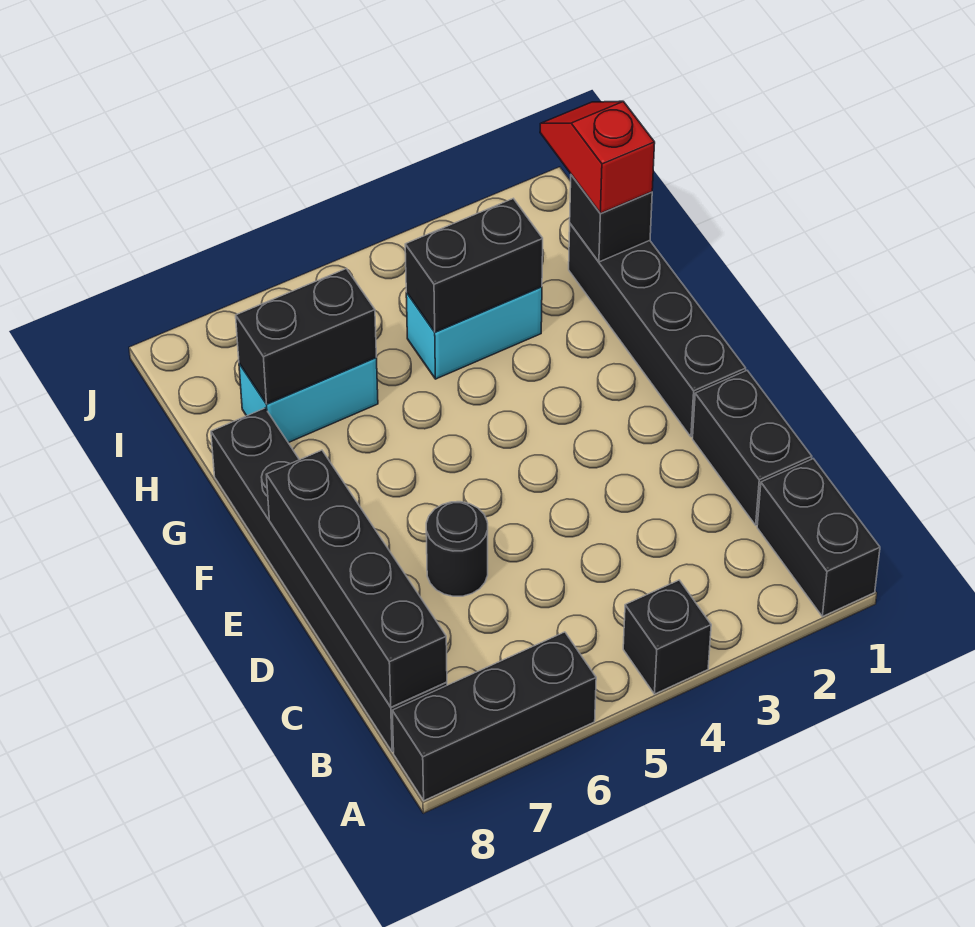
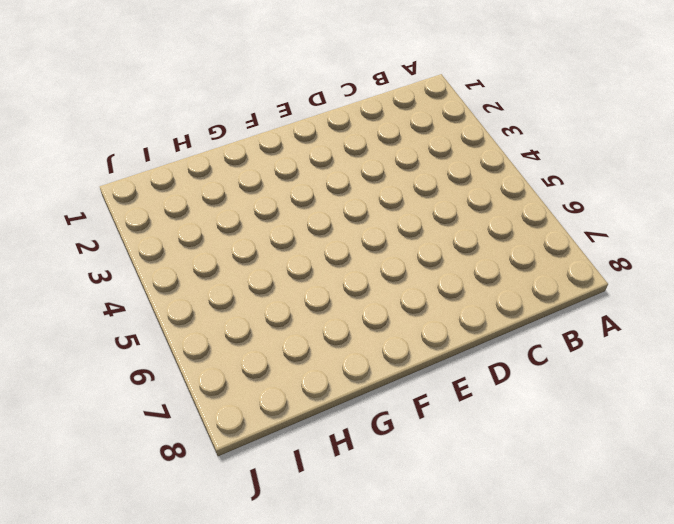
none -> black 1x2 brick [757,459,880,617]
none -> black 1x1 brick [623,580,711,694]
none -> black 1x3 brick [392,632,596,801]

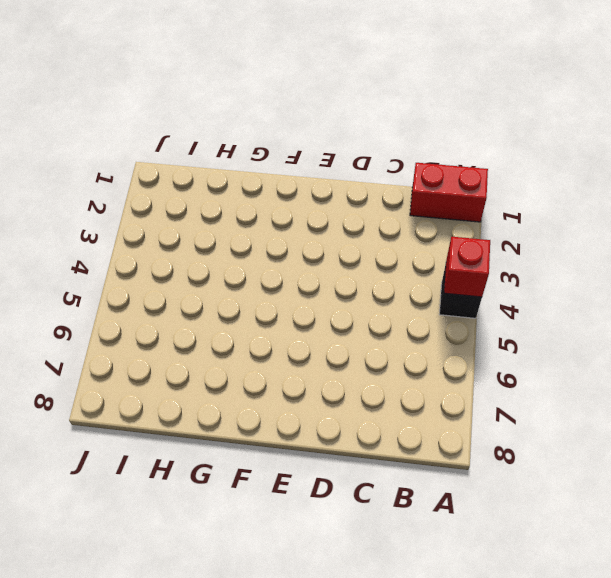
red 1x2 brick [410,163,488,222] -> black 1x2 brick [757,459,880,617]
red 1x1 brick [444,237,490,297] -> none
none -> black 1x3 brick [392,632,596,801]
none -> black 1x6 brick [211,408,447,752]
none -> black 1x2 brick [693,371,812,525]

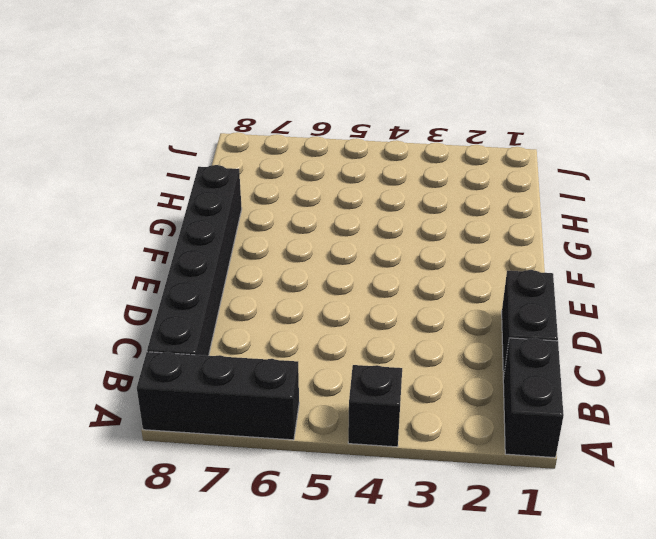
none -> black 1x1 round brick [426,502,488,596]
none -> black 1x4 brick [569,224,746,437]
none -> cyan 1x2 brick [406,287,542,379]

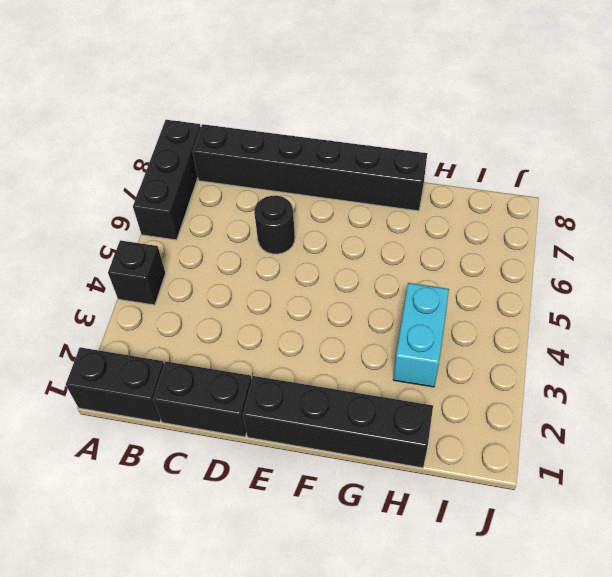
none -> cyan 1x2 brick [239,358,378,443]
none -> black 1x4 brick [266,450,447,707]
none -> black 1x1 brick [570,175,652,262]

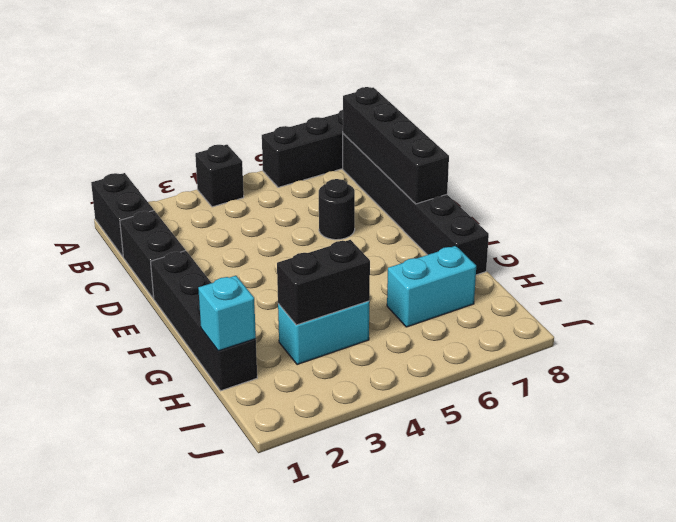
cyan 1x1 brick [198,276,256,351] -> black 1x1 brick [570,175,652,262]
none -> black 1x2 brick [236,269,376,404]
none -> red 1x2 slope [540,101,655,213]

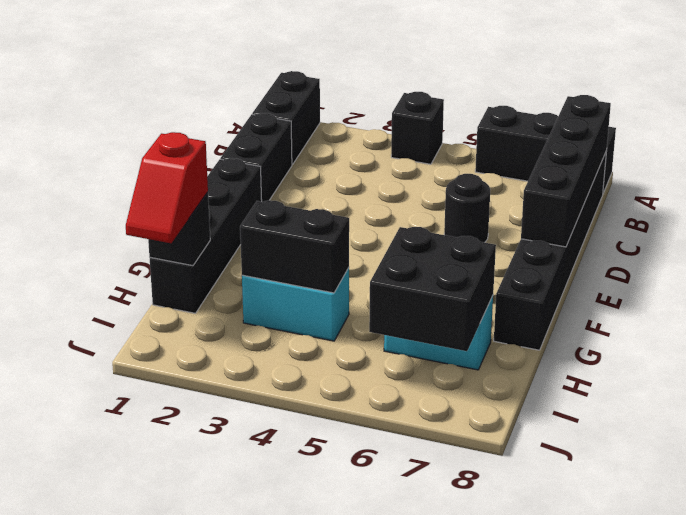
black 2x2 brick [369,227,496,351] -> black 1x2 brick [236,269,376,404]

